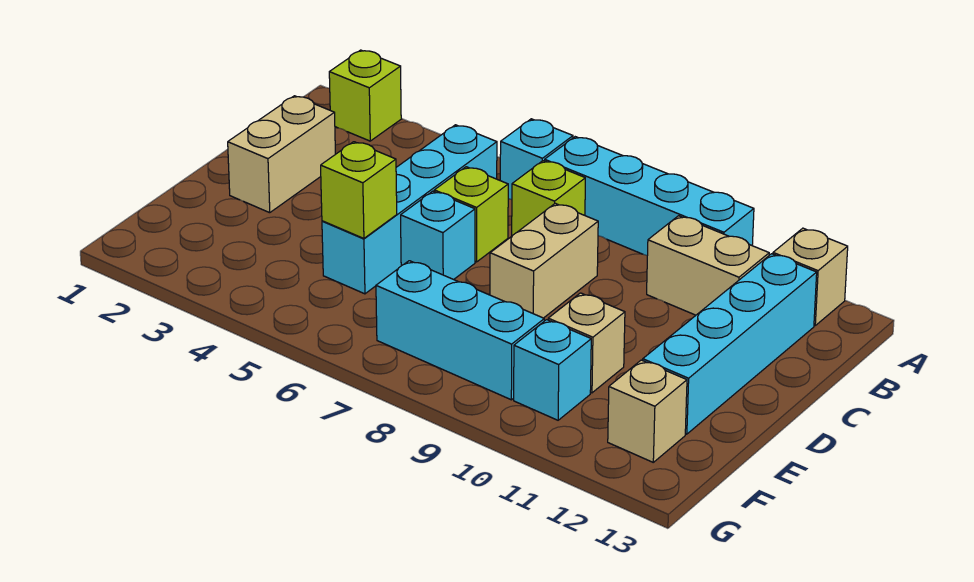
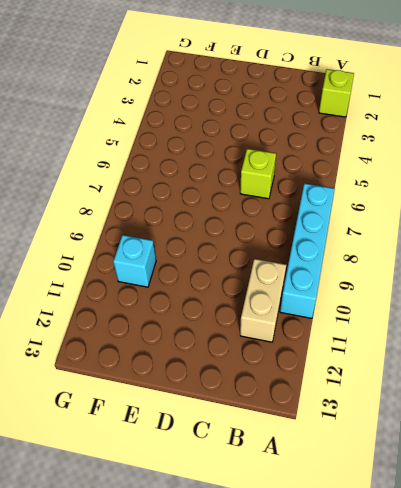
none -> cyan 1x1 brick [500,119,573,200]
none -> tan 1x1 brick [773,228,848,325]
none -> cyan 1x4 brick [322,125,497,294]

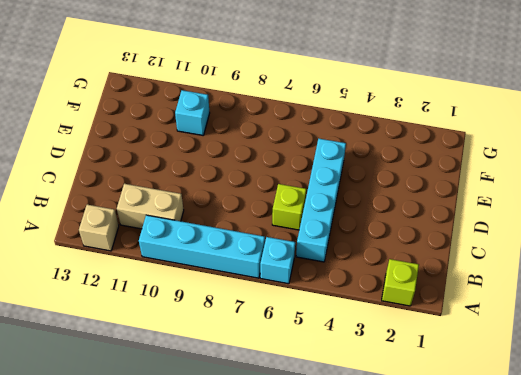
none -> lime 1x1 brick [512,161,585,236]
none -> cyan 1x4 brick [643,254,817,434]
none -> tan 1x2 brick [228,96,335,213]

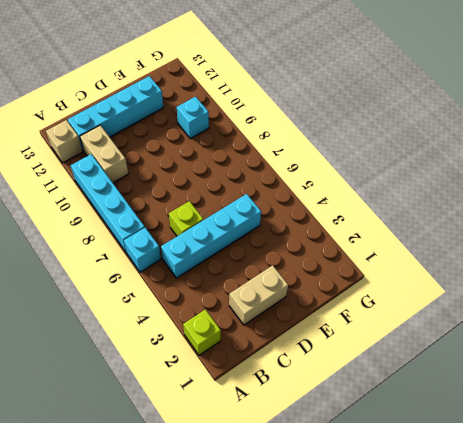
none -> lime 1x1 brick [512,161,585,236]
none -> tan 1x2 brick [490,203,598,318]
none -> cyan 1x1 brick [401,191,475,280]

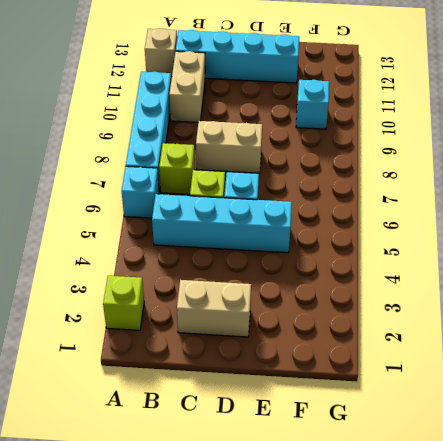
none -> tan 1x1 brick [548,293,625,393]
none -> cyan 1x3 brick [376,261,544,400]
none -> tan 1x1 brick [608,360,687,462]

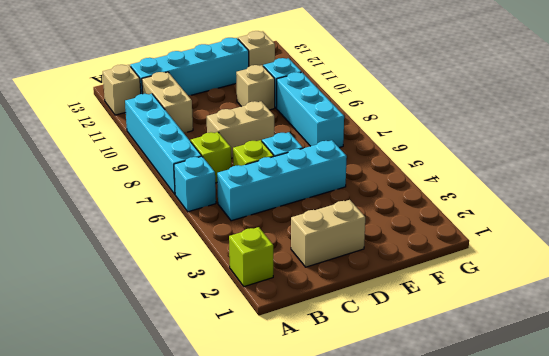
none -> lime 1x1 brick [321,142,397,238]

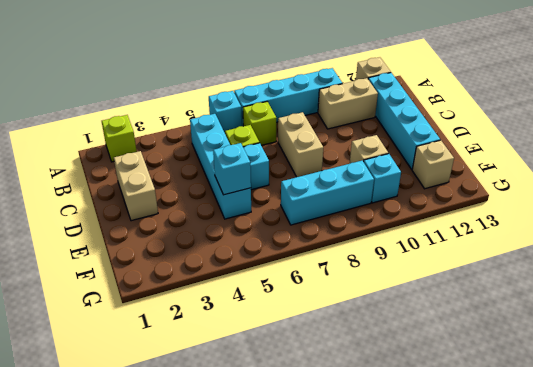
cyan 1x1 brick [213,143,251,195] -> lime 1x1 brick [321,142,397,238]

